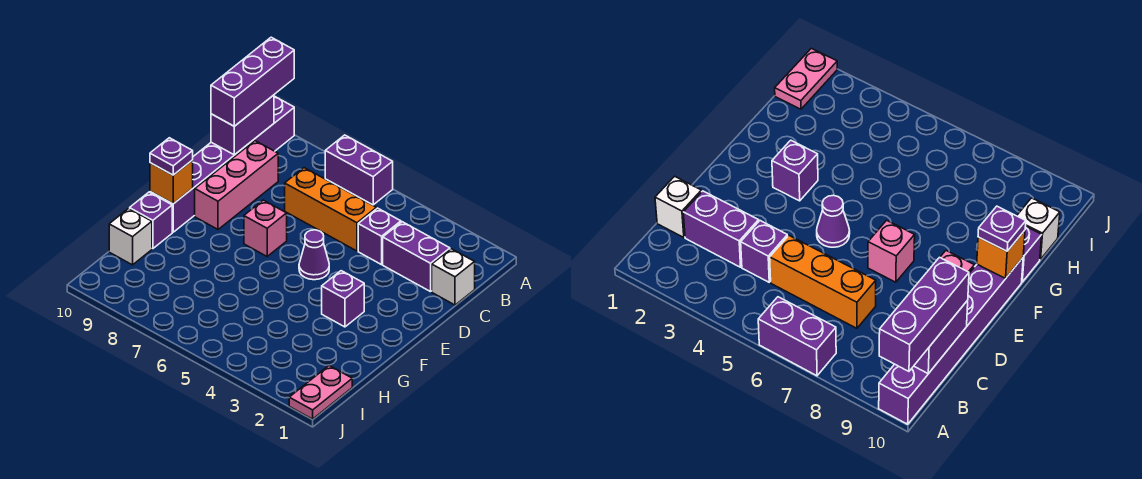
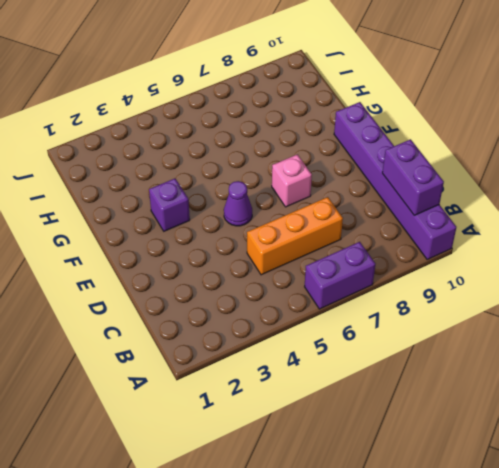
none -> white 1x1 brick [432,249,475,305]
none -> purple 1x2 brick [383,222,450,292]
none -> purple 1x1 brick [358,208,401,265]

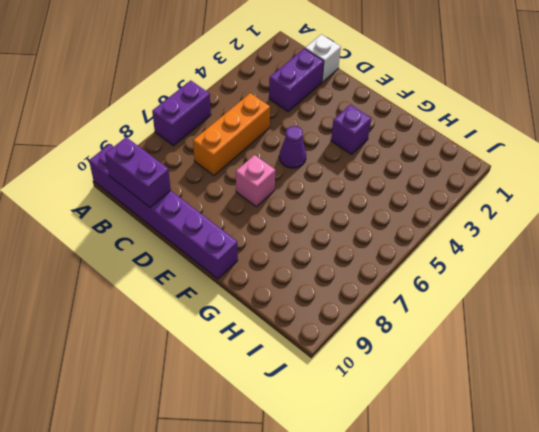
none -> purple 1x1 brick [358,208,401,265]
none -> pink 1x3 brick [195,141,278,229]
none -> purple 1x1 brick [130,192,172,249]

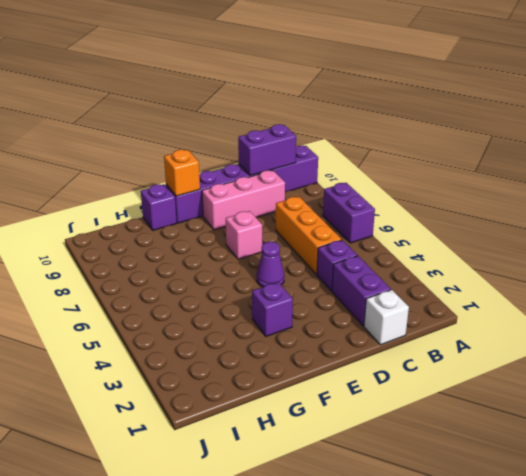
none -> white 1x1 brick [109,209,152,265]
none -> pink 1x2 plate [289,366,352,419]
none -> purple 1x3 brick [211,37,294,126]

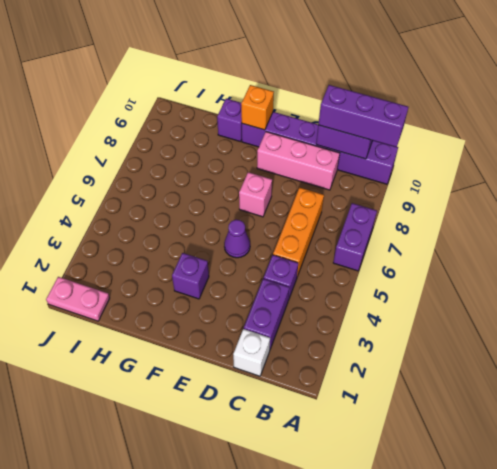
none -> white 1x1 brick [109,209,152,265]
none -> purple 1x1 plate [150,138,193,175]

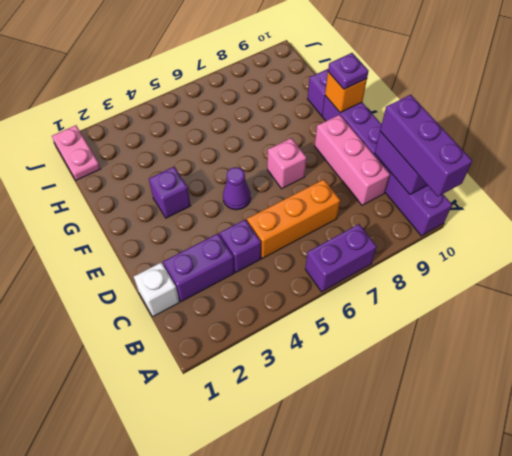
none -> white 1x1 brick [109,209,152,265]

